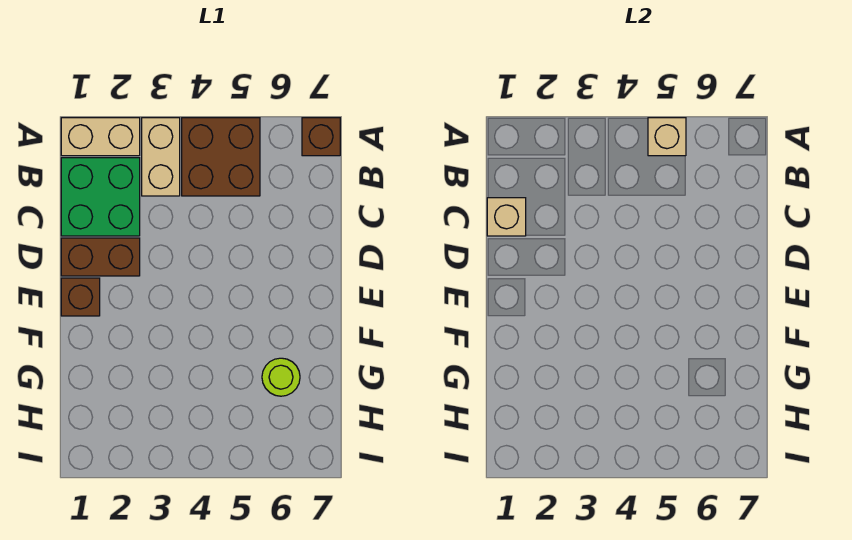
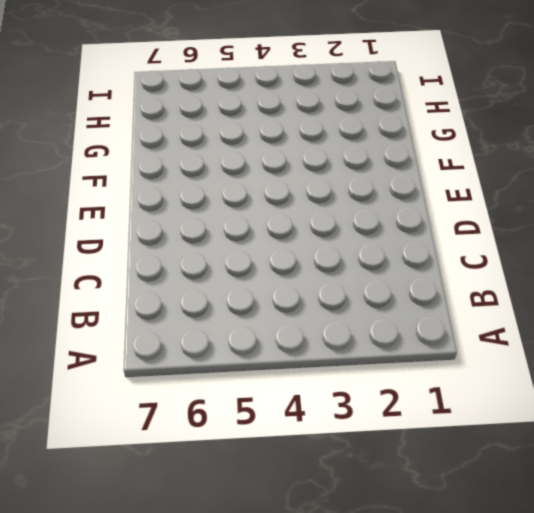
none -> tan 1x2 brick [61,118,140,156]
none -> tan 1x2 brick [142,118,180,196]

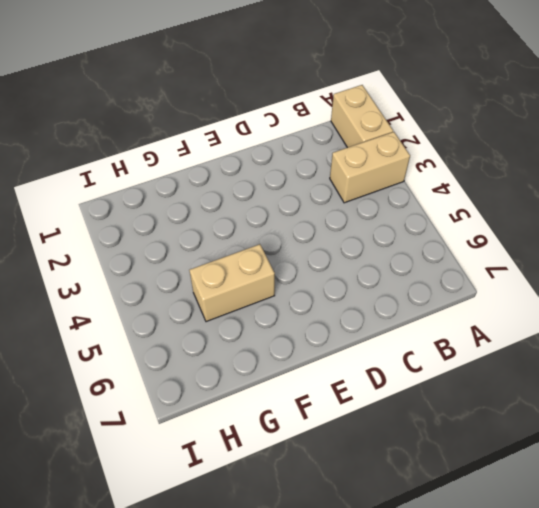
tan 1x2 brick [190,244,275,322] -> none
none -> brown 2x2 brick [182,118,260,196]
none -> brown 1x1 brick [302,118,340,156]

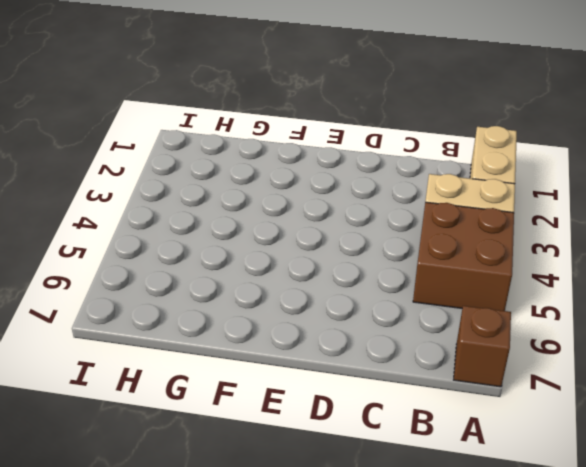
none -> green 2x2 brick [61,158,140,236]
none -> brown 1x2 brick [61,238,140,276]

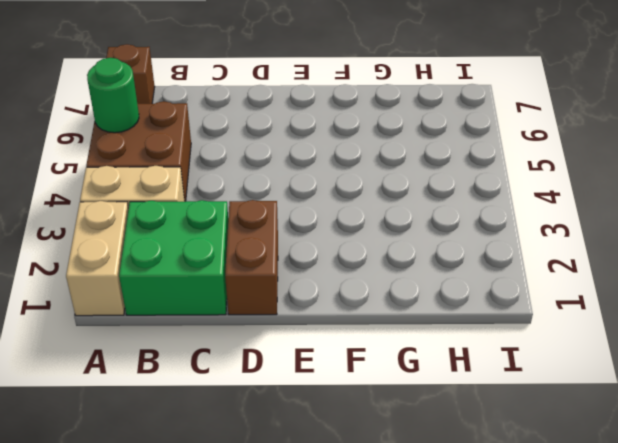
green 1x1 round brick [87,58,139,133] -> tan 1x1 brick [648,118,686,156]
none -> brown 1x1 brick [61,278,100,316]
none -> lime 1x1 round brick [262,358,300,396]

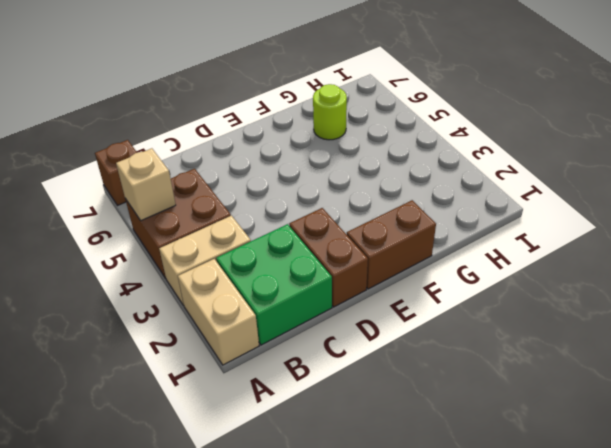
brown 1x2 brick [347,200,436,289] -> brown 1x1 brick [61,278,100,316]
none -> tan 1x1 brick [487,198,526,236]

